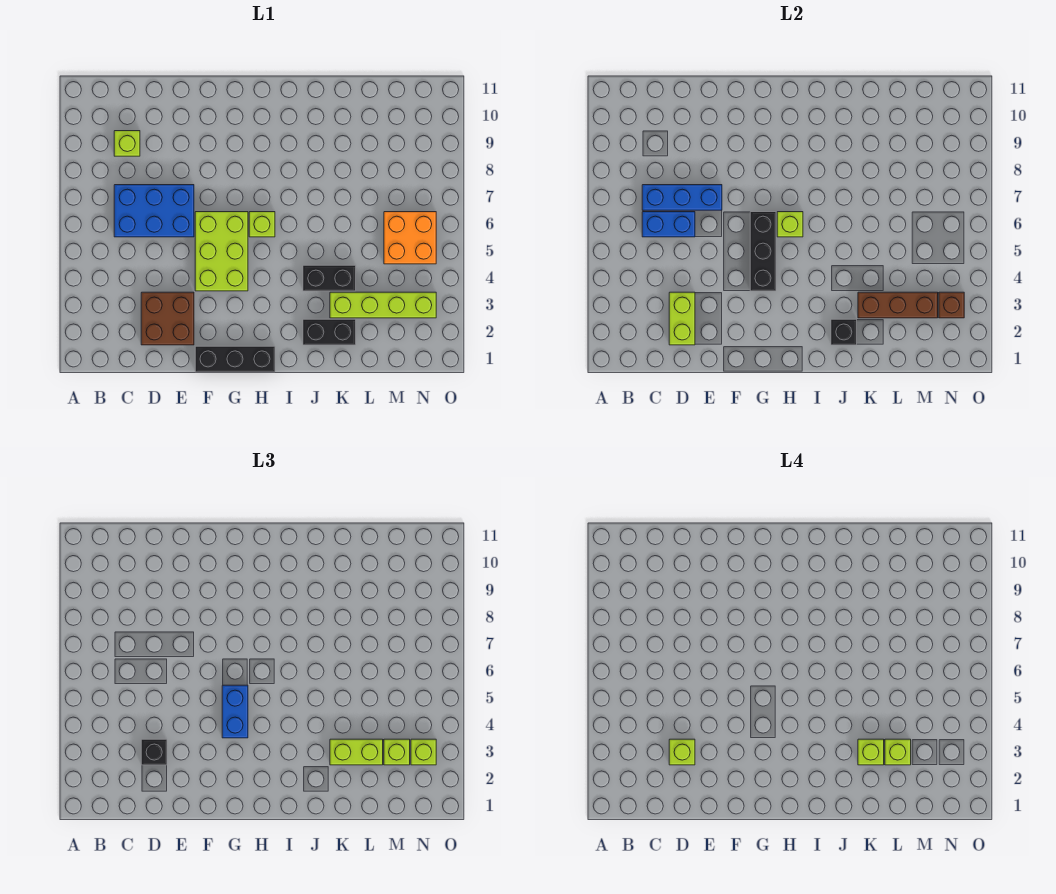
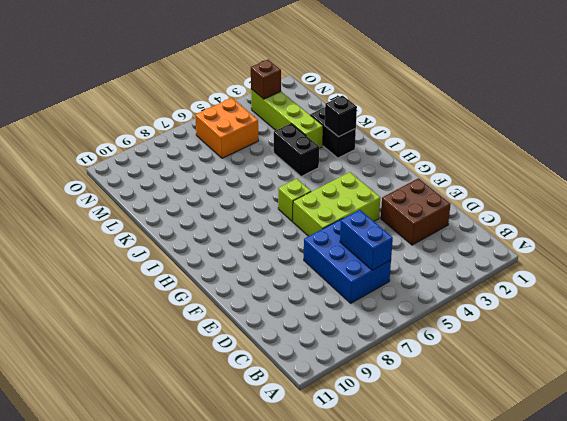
none -> lime 1x1 brick [114,131,140,156]
none -> black 1x3 brick [195,346,275,372]
none -> blue 1x3 brick [642,185,722,210]

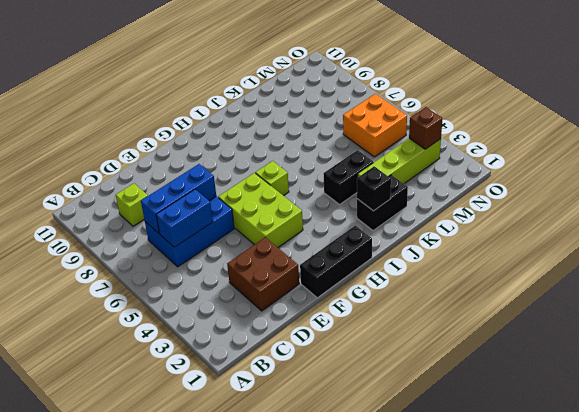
none -> lime 1x2 brick [669,292,695,345]
none -> black 1x3 brick [750,212,776,291]
none -> lime 1x1 brick [777,212,803,237]

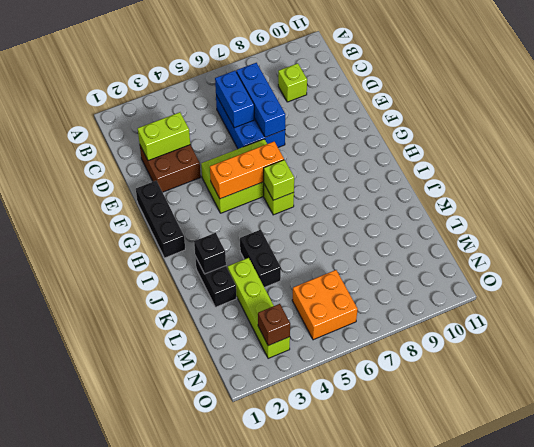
orange 1x3 brick [210,142,284,199] -> black 1x3 brick [750,212,776,291]
none -> brown 1x3 brick [858,292,938,318]
none -> black 1x1 brick [141,739,167,765]
none -> blue 1x2 brick [222,685,248,738]

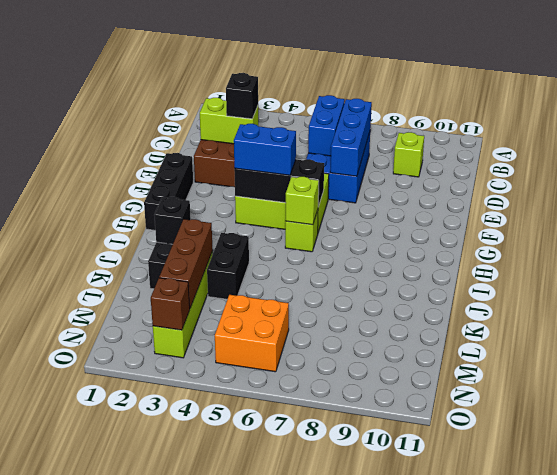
none -> lime 1x2 brick [330,739,383,765]
none -> lime 1x1 brick [384,739,410,765]
none -> lime 1x1 brick [411,739,436,765]

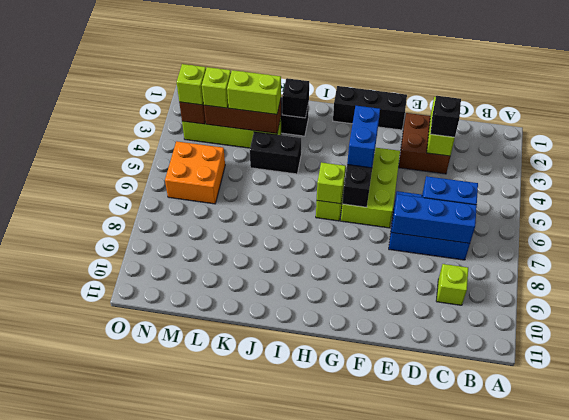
none -> lime 1x1 brick [669,739,695,765]
none -> lime 1x1 brick [858,739,884,765]
none -> lime 1x1 brick [885,739,911,765]

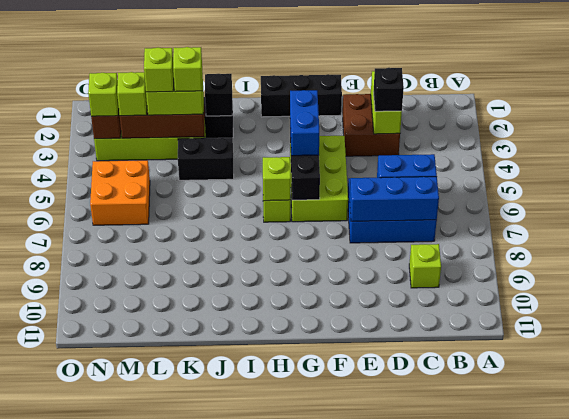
none -> lime 1x1 brick [669,739,695,765]

